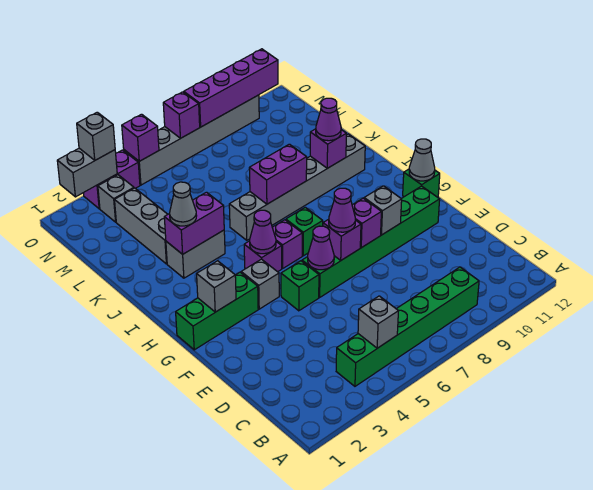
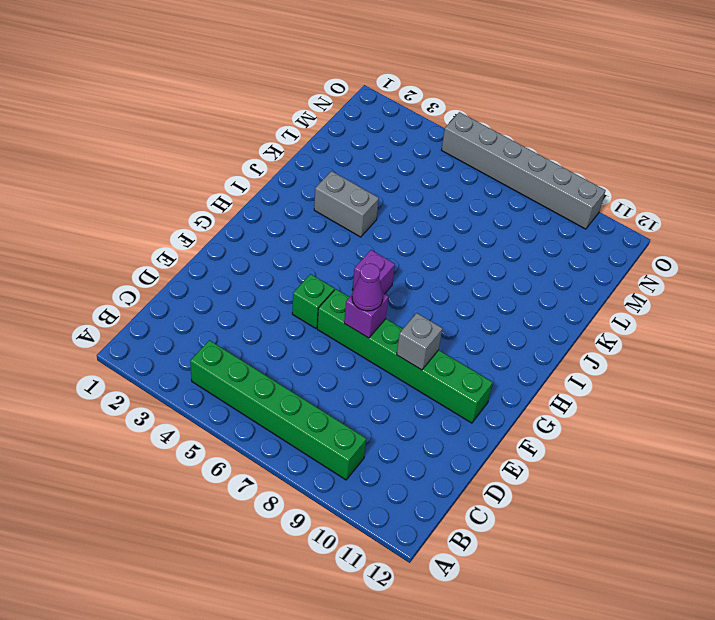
none -> green 1x3 brick [176,272,258,350]
none -> grey 1x1 brick [241,259,279,309]
none -> green 1x1 brick [403,169,440,197]
none -> purple 1x1 brick [244,241,282,272]

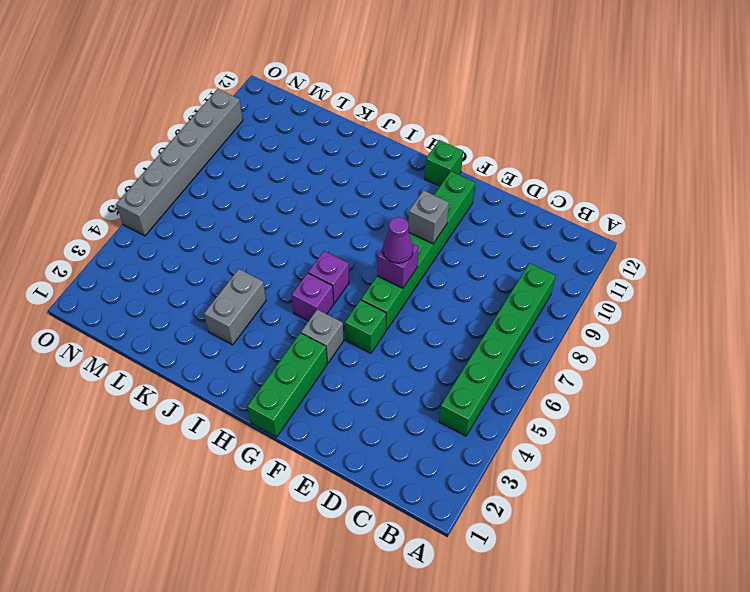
none -> green 1x1 brick [286,207,323,256]
none -> grey 1x6 brick [229,134,365,240]
none -> grey 1x3 brick [115,188,168,264]
none -> grey 1x1 brick [98,175,134,222]

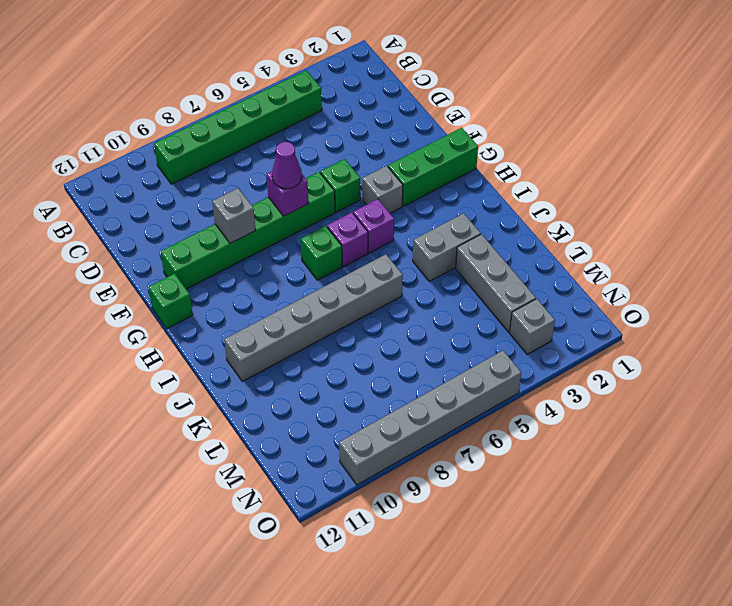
none -> purple 1x2 brick [83,150,140,209]
none -> grey 1x1 brick [358,296,398,348]
none -> purple 1x1 cone [308,226,334,270]
none -> purple 1x1 brick [352,198,381,248]

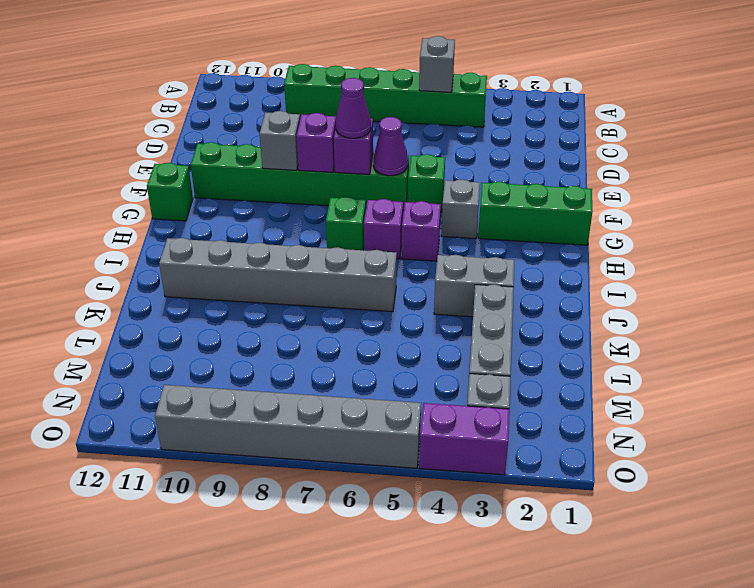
none -> grey 1x1 brick [197,261,236,312]
none -> grey 1x1 cone [409,139,435,181]
none -> purple 1x1 cone [250,210,276,254]
none -> purple 1x2 brick [164,192,224,254]

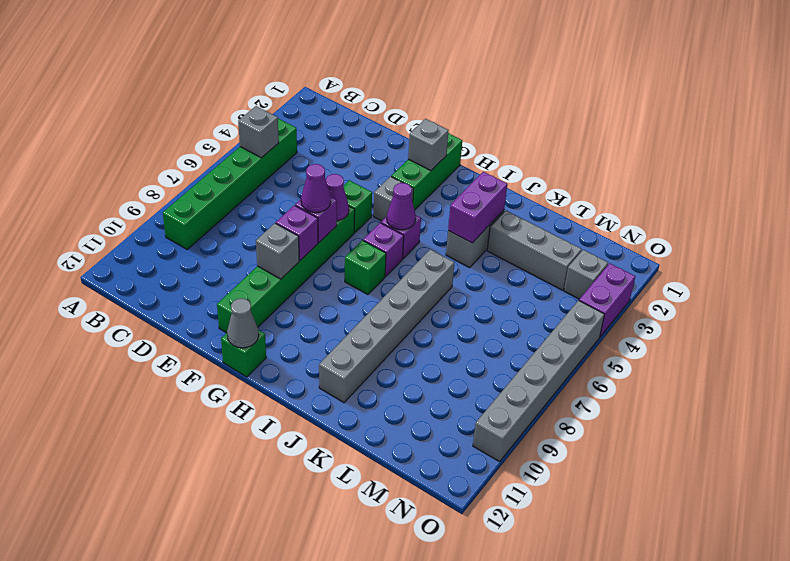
none -> purple 1x2 brick [249,144,307,204]
none -> purple 1x1 brick [310,129,346,168]
none -> grey 1x2 brick [57,148,117,197]
none -> purple 1x1 brick [122,114,159,161]

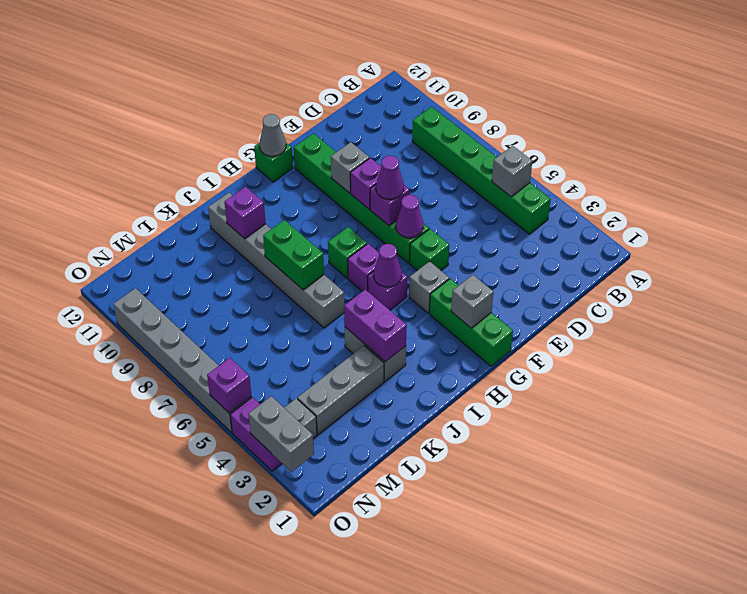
green 1x2 brick [263,220,324,290] -> purple 1x2 brick [249,144,307,204]
none -> purple 1x1 brick [163,92,200,138]
none -> purple 1x4 brick [184,49,278,127]
none -> grey 1x1 cone [170,182,197,226]
none -> purple 1x1 cone [316,98,341,141]

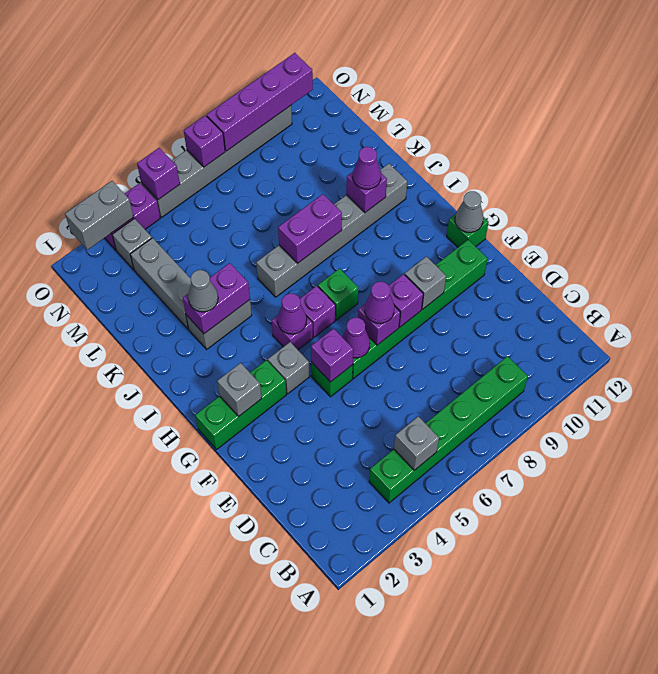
purple 1x1 brick [311,329,353,382] -> none
none -> grey 1x1 brick [77,112,115,160]

